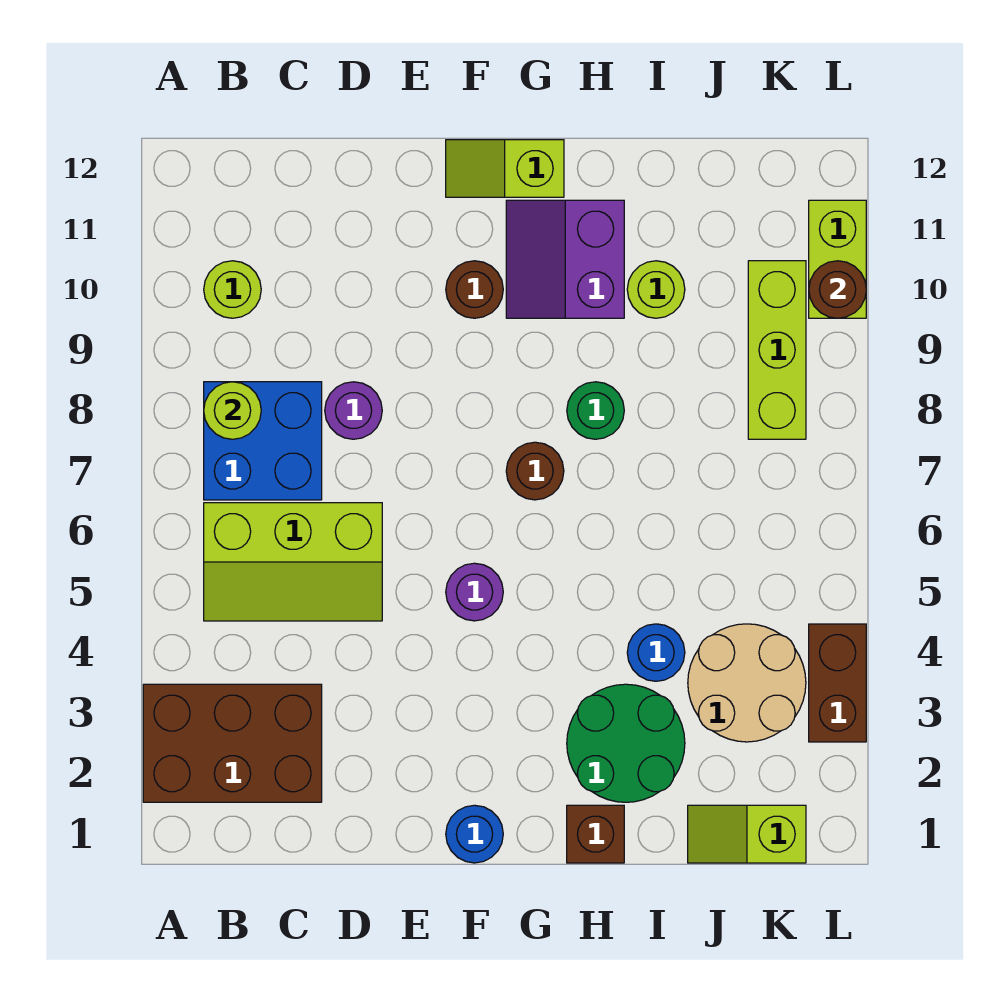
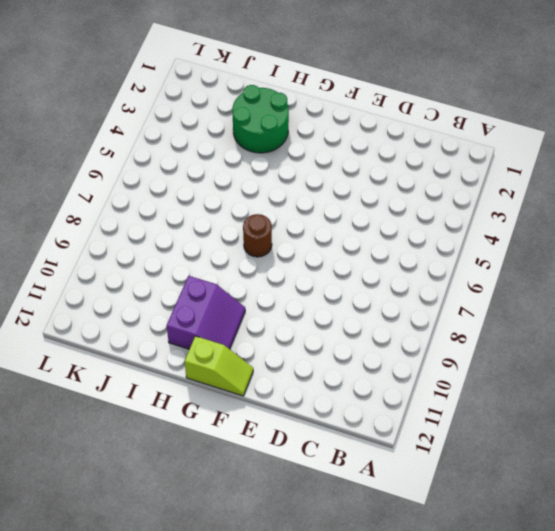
none -> brown 2x3 brick [143,684,322,802]
none -> lime 2x3 slope [204,503,382,621]
none -> blue 2x2 brick [204,382,322,500]

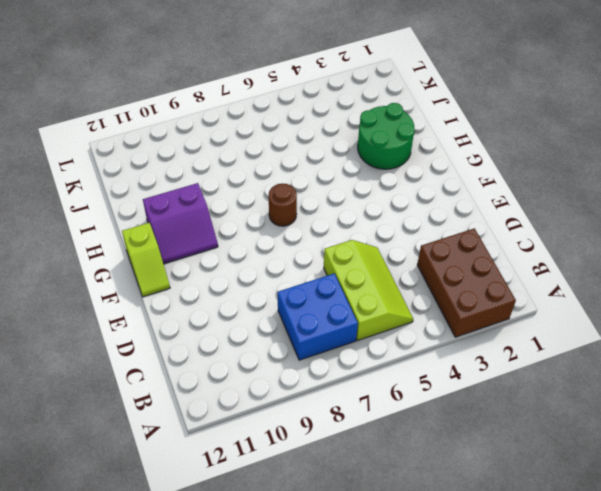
none -> lime 1x1 round brick [204,261,261,318]
none -> purple 1x1 round brick [325,382,382,439]
none -> blue 1x1 round brick [446,805,503,863]

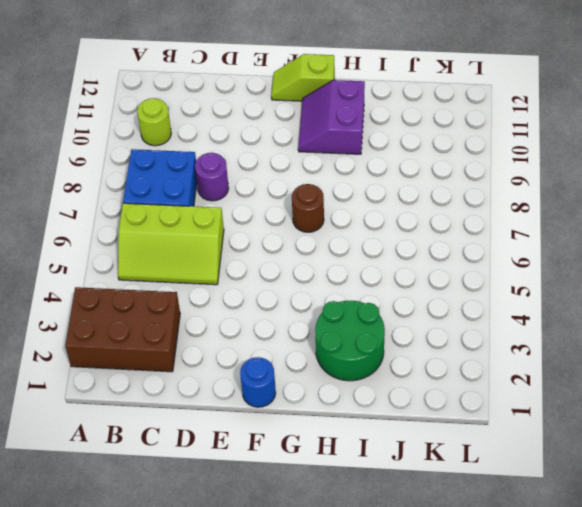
none -> purple 1x1 round brick [446,563,503,621]
none -> brown 1x1 round brick [446,261,503,318]
none -> brown 1x1 brick [567,805,624,863]

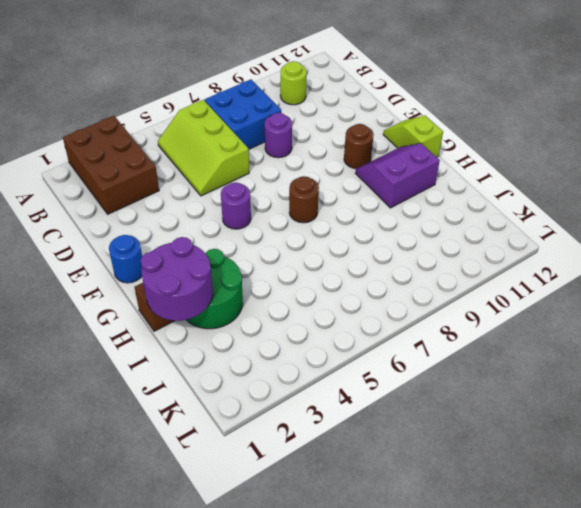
purple 2x2 round brick [141,237,213,321] -> none
none -> green 1x1 round brick [567,382,624,439]
none -> blue 1x1 round brick [627,624,685,681]
none -> lime 1x1 round brick [627,261,685,318]

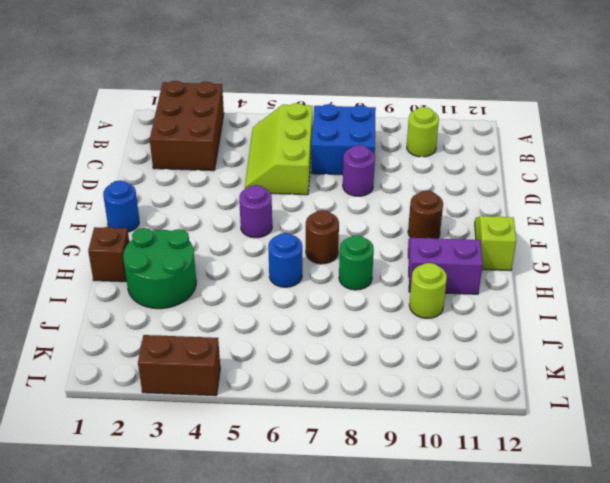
blue 1x1 round brick [268,233,302,287] -> blue 1x1 round brick moved to [627,624,685,681]
none -> lime 1x2 slope [688,805,806,863]
none -> tan 2x2 round brick [688,624,806,742]
none -> lime 1x3 brick [748,261,806,439]

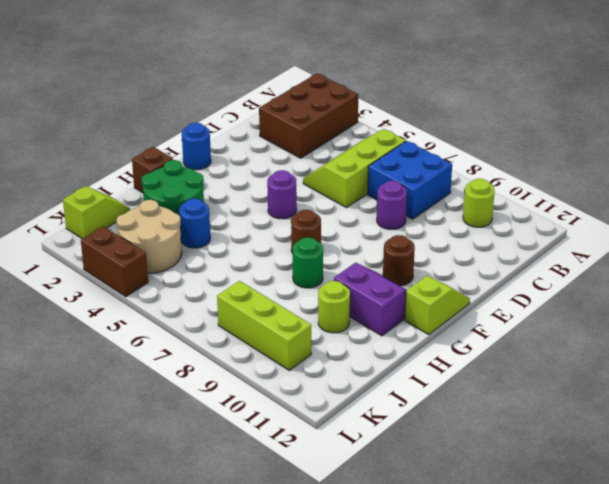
none -> lime 1x2 brick [809,200,866,318]
none -> lime 1x1 round brick [204,382,261,439]
none -> brown 1x1 round brick [809,261,866,318]

